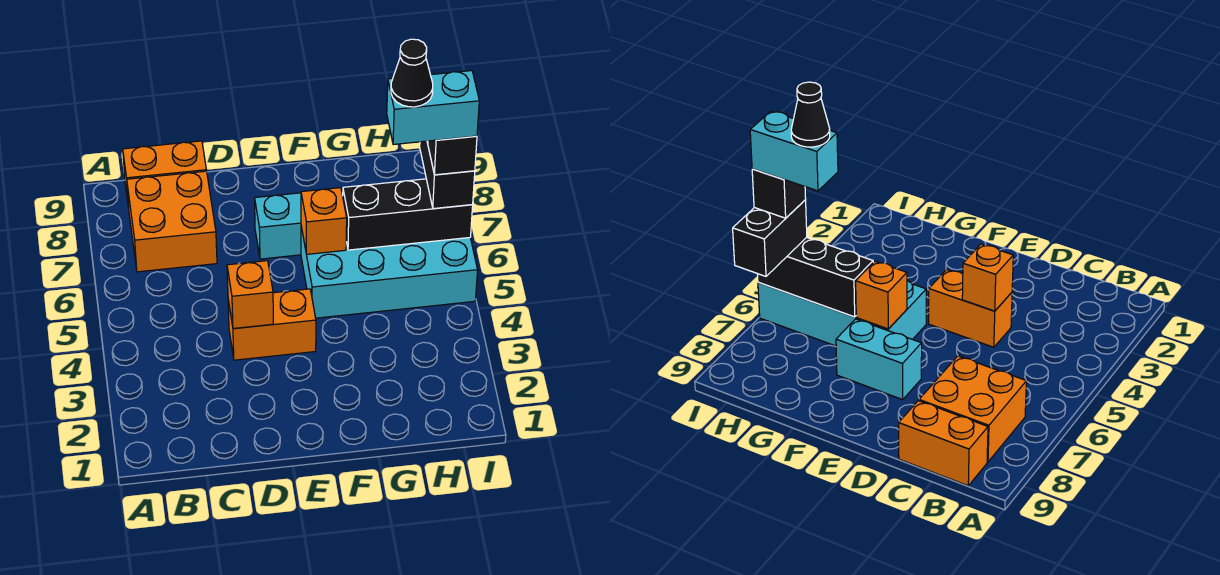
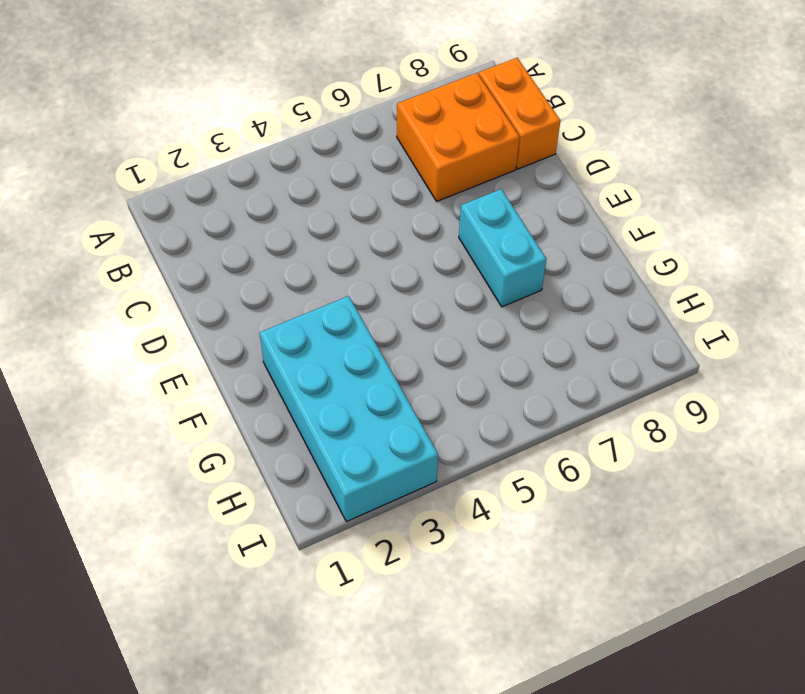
cyan 2x4 brick [260,296,438,522] -> cyan 2x4 brick moved to [301,227,478,318]
none -> orange 1x2 brick [228,289,316,360]
none -> orange 1x1 brick [227,261,273,329]
none -> orange 1x1 brick [301,188,347,254]

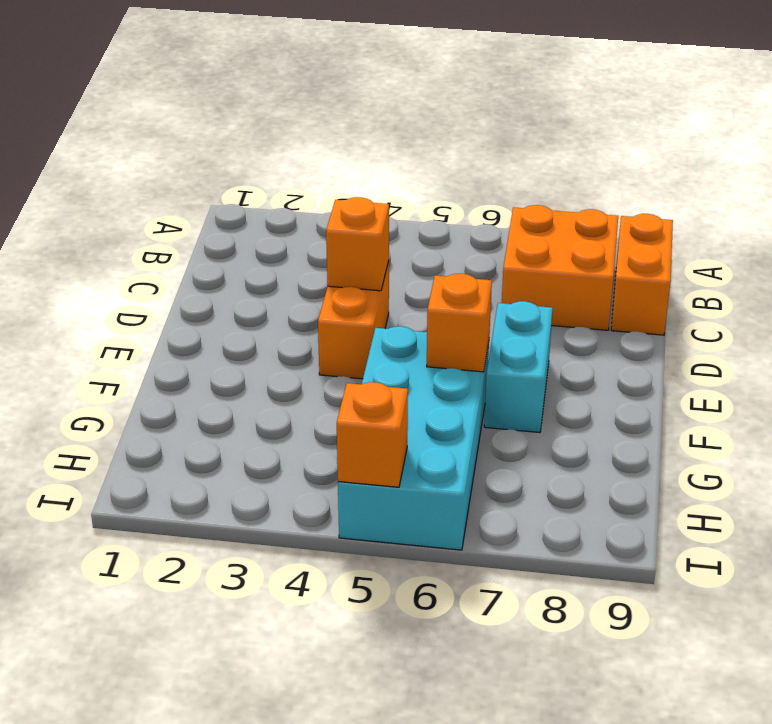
orange 1x1 brick [337,382,408,487] -> none
none -> black 1x3 brick [343,179,473,250]
none -> black 1x2 brick [420,141,475,209]
none -> black 1x1 brick [428,136,477,175]

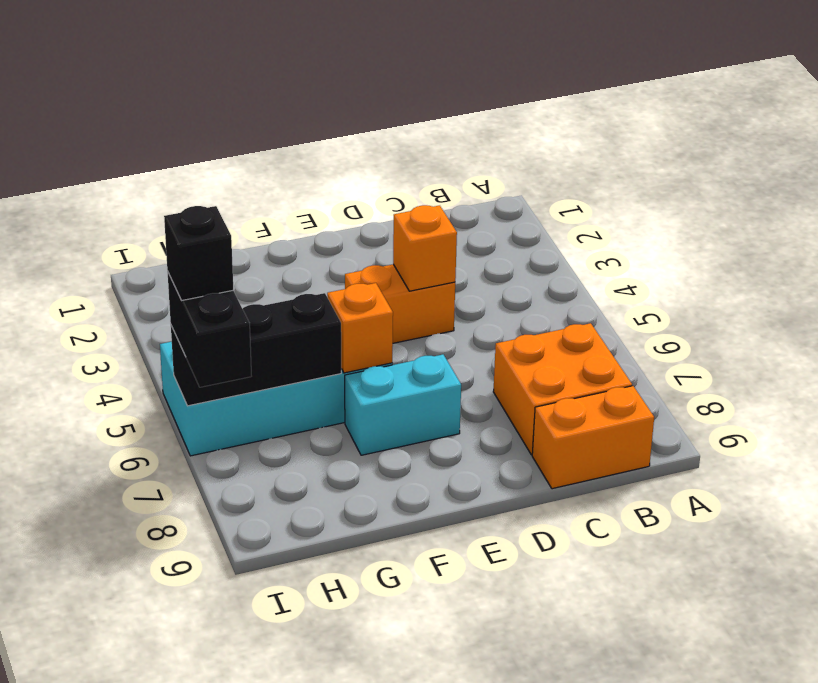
none -> cyan 1x2 brick [387,71,479,145]
none -> black 1x1 cone [391,39,433,107]

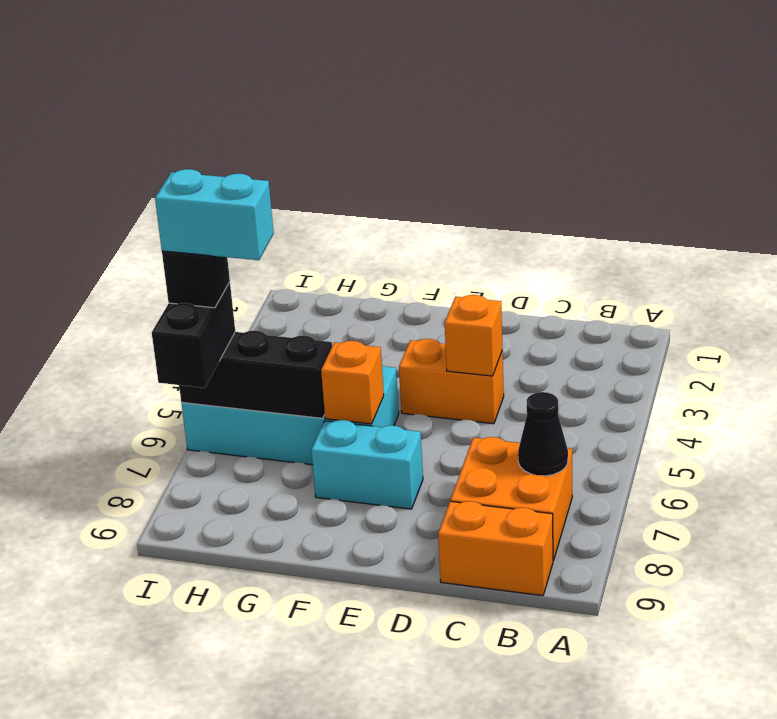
black 1x1 cone [518,392,568,476] -> black 1x1 cone moved to [391,39,433,107]

